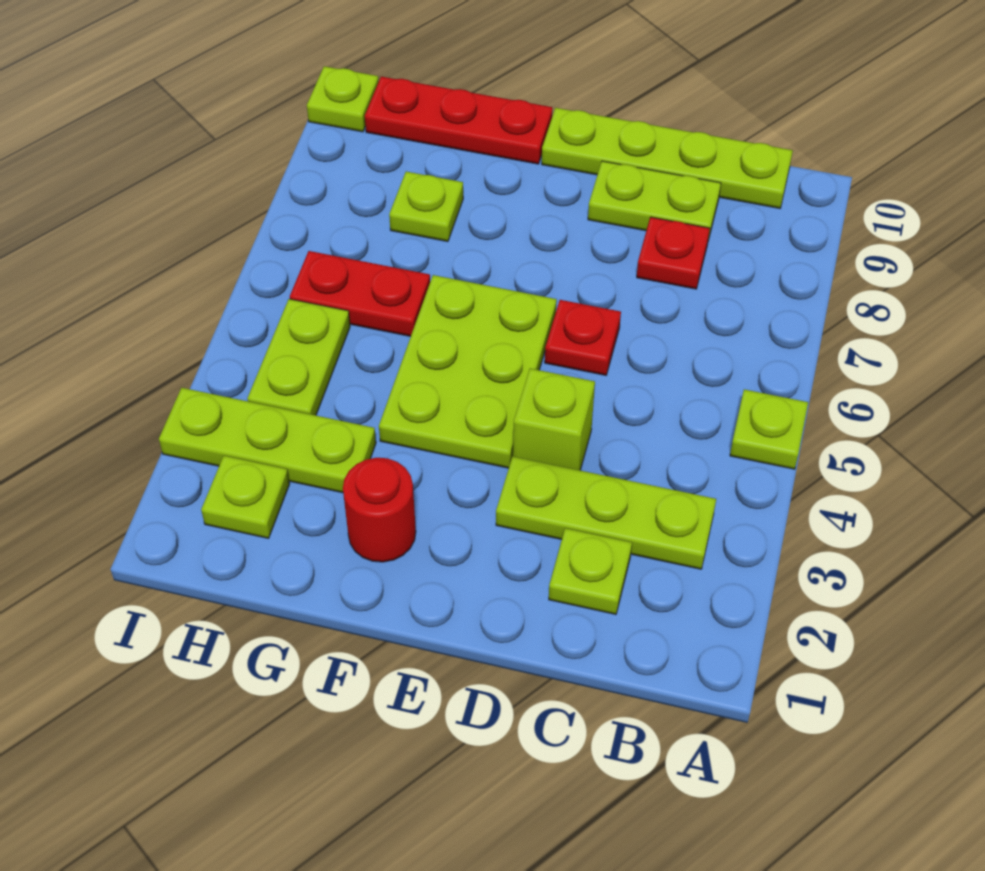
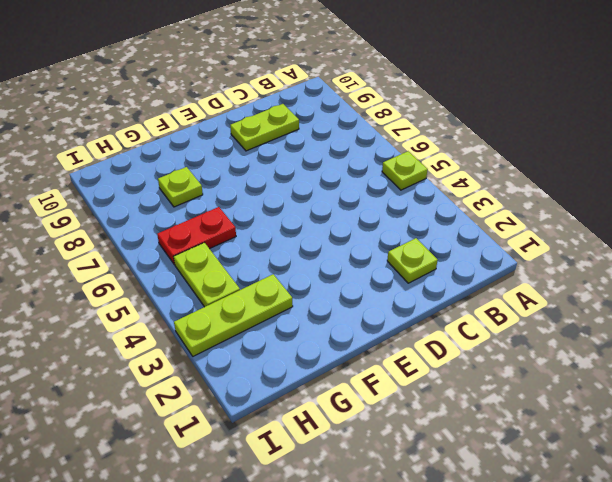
none -> lime 1x3 plate [496,457,716,569]
none -> lime 1x4 plate [542,108,793,208]
none -> red 1x1 plate [637,217,710,289]

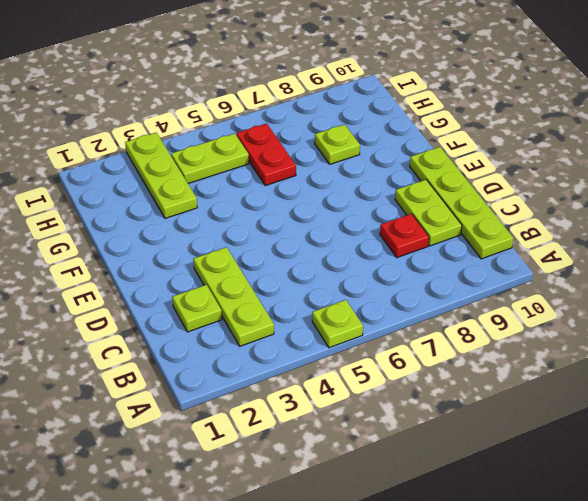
none -> lime 1x1 brick [513,368,595,470]
none -> red 1x1 plate [545,300,621,375]
none -> lime 2x3 plate [379,275,557,468]

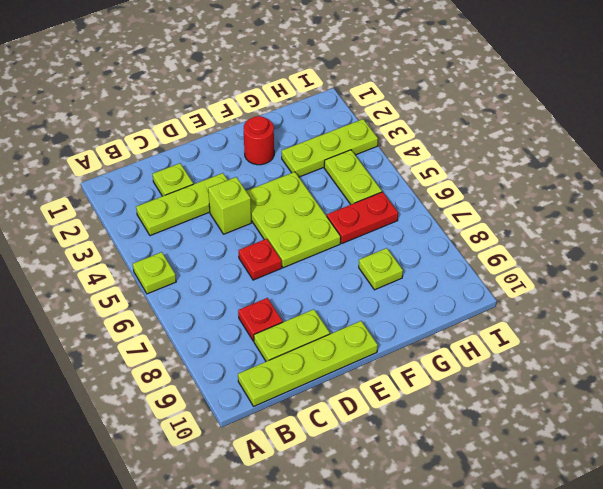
none -> red 1x3 plate [365,77,552,164]
none -> lime 1x1 plate [201,456,289,538]
none -> lime 1x1 plate [307,66,379,132]

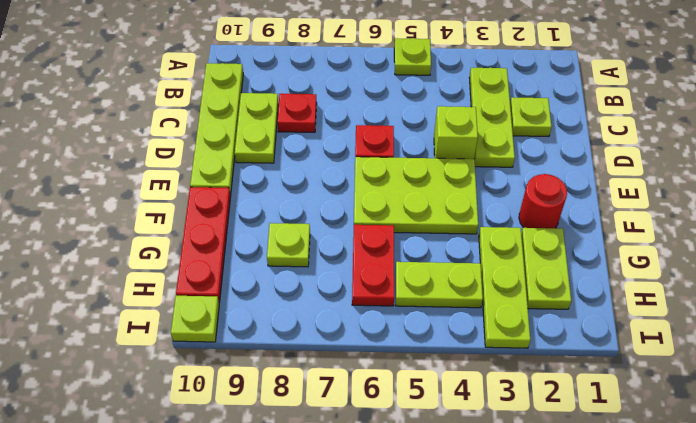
lime 1x2 plate [521,228,571,309] -> lime 1x1 plate [201,456,289,538]

